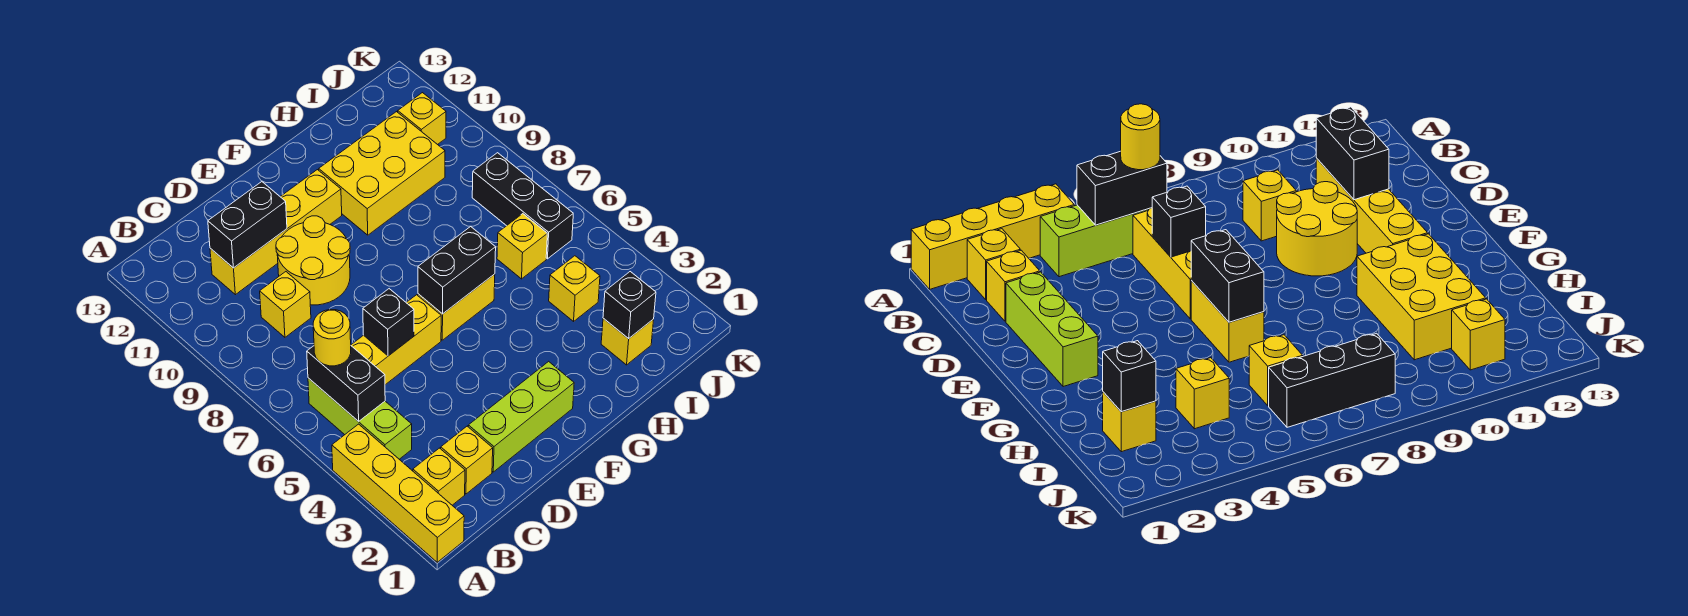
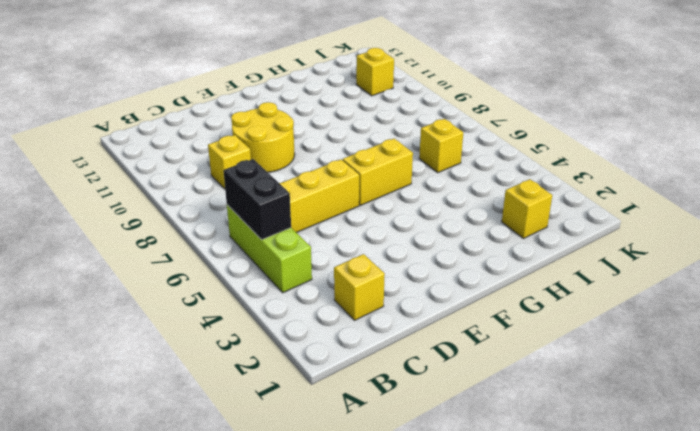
none -> yellow 1x4 brick [332,424,464,562]
none -> yellow 1x1 brick [413,448,465,505]
none -> yellow 1x4 brick [210,170,342,295]

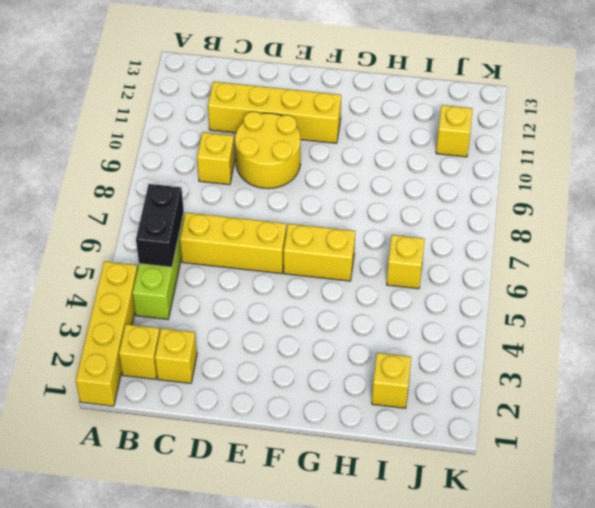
none -> lime 1x3 brick [468,361,574,472]
none -> yellow 2x3 brick [319,112,445,235]
none -> yellow 1x1 brick [549,256,600,321]

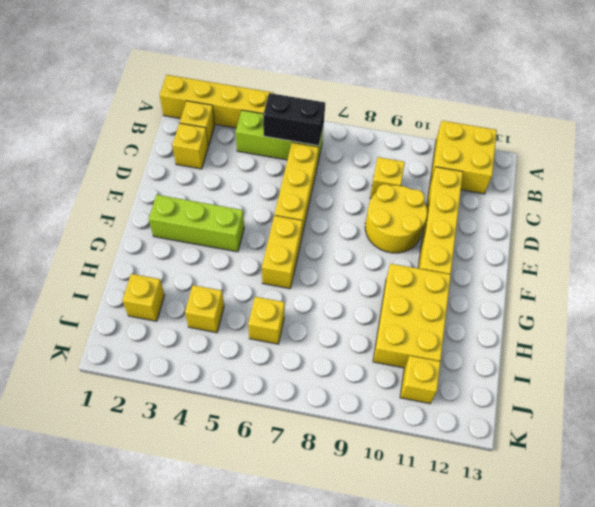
yellow 2x2 brick [430,121,497,194] -> none
lime 1x3 brick [149,195,244,252] -> lime 1x3 brick turned to [468,361,574,472]
none -> black 1x3 brick [472,153,573,259]
none -> black 1x2 brick [208,182,287,268]
none -> black 1x1 brick [363,289,414,356]

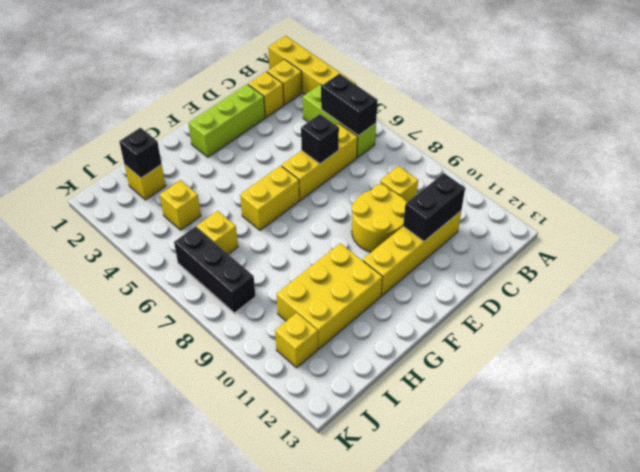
none -> black 1x2 brick [418,226,496,314]
none -> yellow 1x1 round brick [313,309,351,366]

